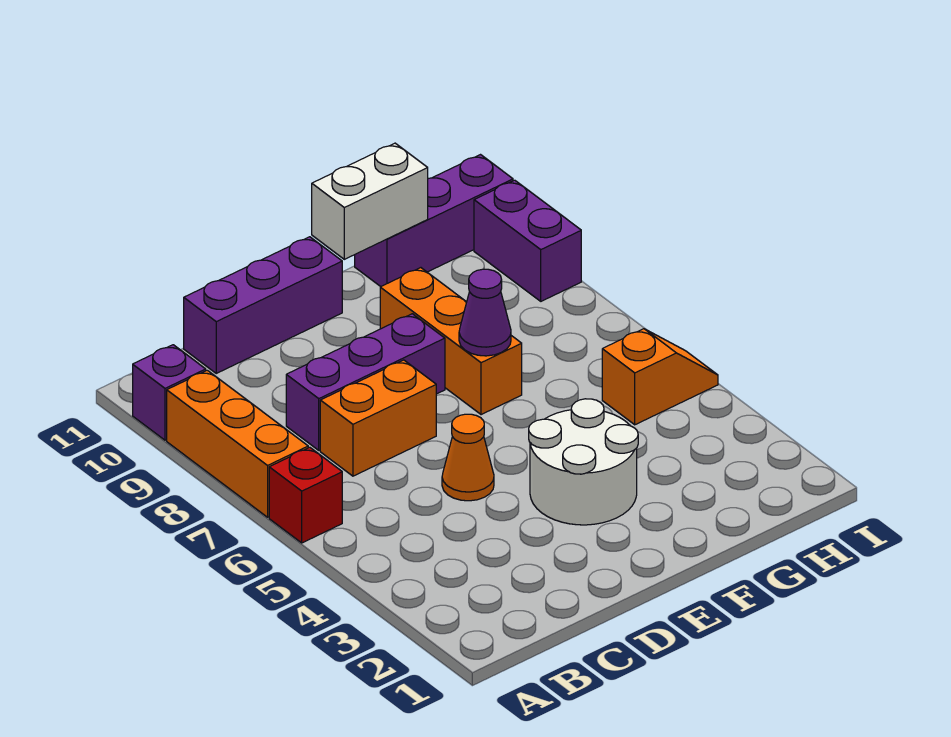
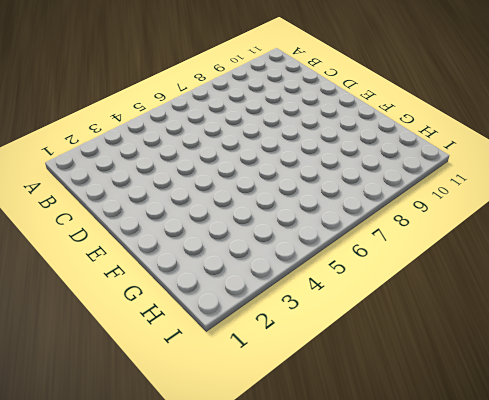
none -> red 1x1 brick [269,447,342,543]
none -> orange 1x3 brick [167,370,308,517]
none -> purple 1x1 brick [133,345,206,440]

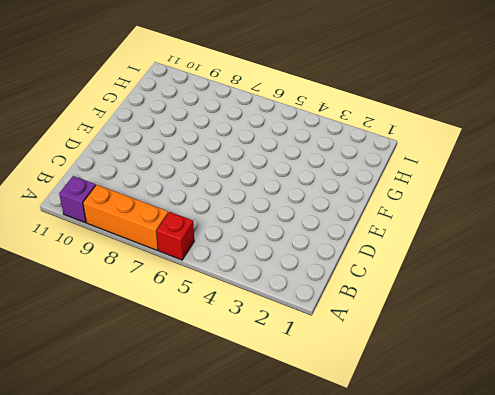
none -> orange 1x2 brick [320,360,436,476]
none -> purple 1x3 brick [286,314,445,450]
none -> purple 1x3 brick [184,237,342,373]

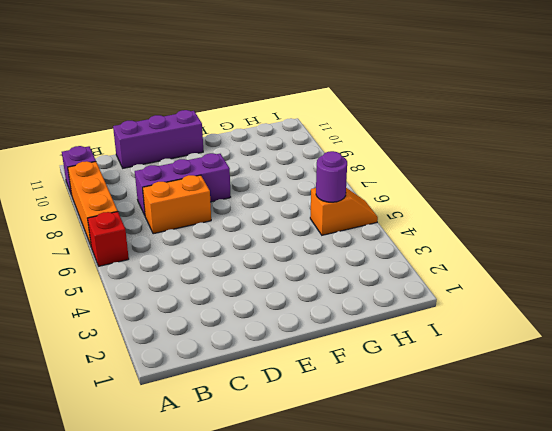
purple 1x1 round brick [316,151,347,202] -> none
none -> orange 1x1 cone [442,414,494,501]
none -> white 2x2 round brick [529,399,638,525]
none -> orange 1x3 brick [380,268,522,415]

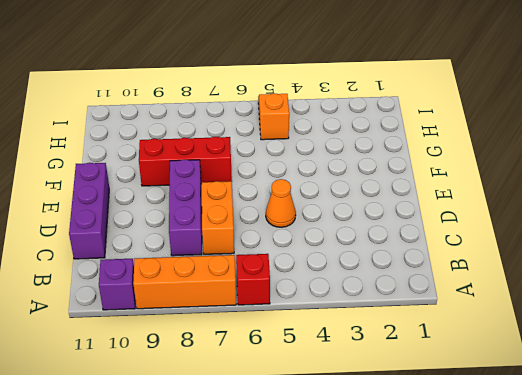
red 1x3 brick [139,137,232,186] -> orange 1x3 brick [380,268,522,415]
none -> white 2x2 round brick [529,399,638,525]
none -> purple 1x3 brick [355,155,513,287]
none -> purple 1x2 brick [474,180,581,301]

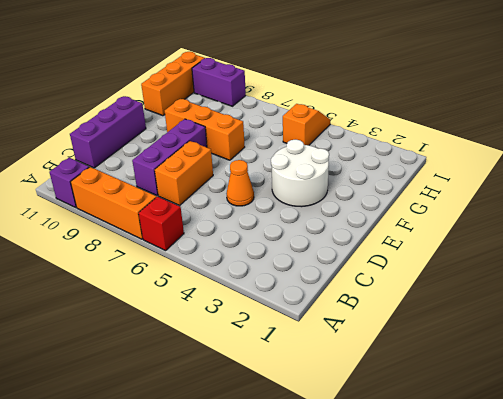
orange 1x3 brick [141,52,205,116] -> purple 1x3 brick [355,155,513,287]
none -> purple 1x1 cone [459,269,511,356]
none -> white 1x2 brick [312,143,428,259]

